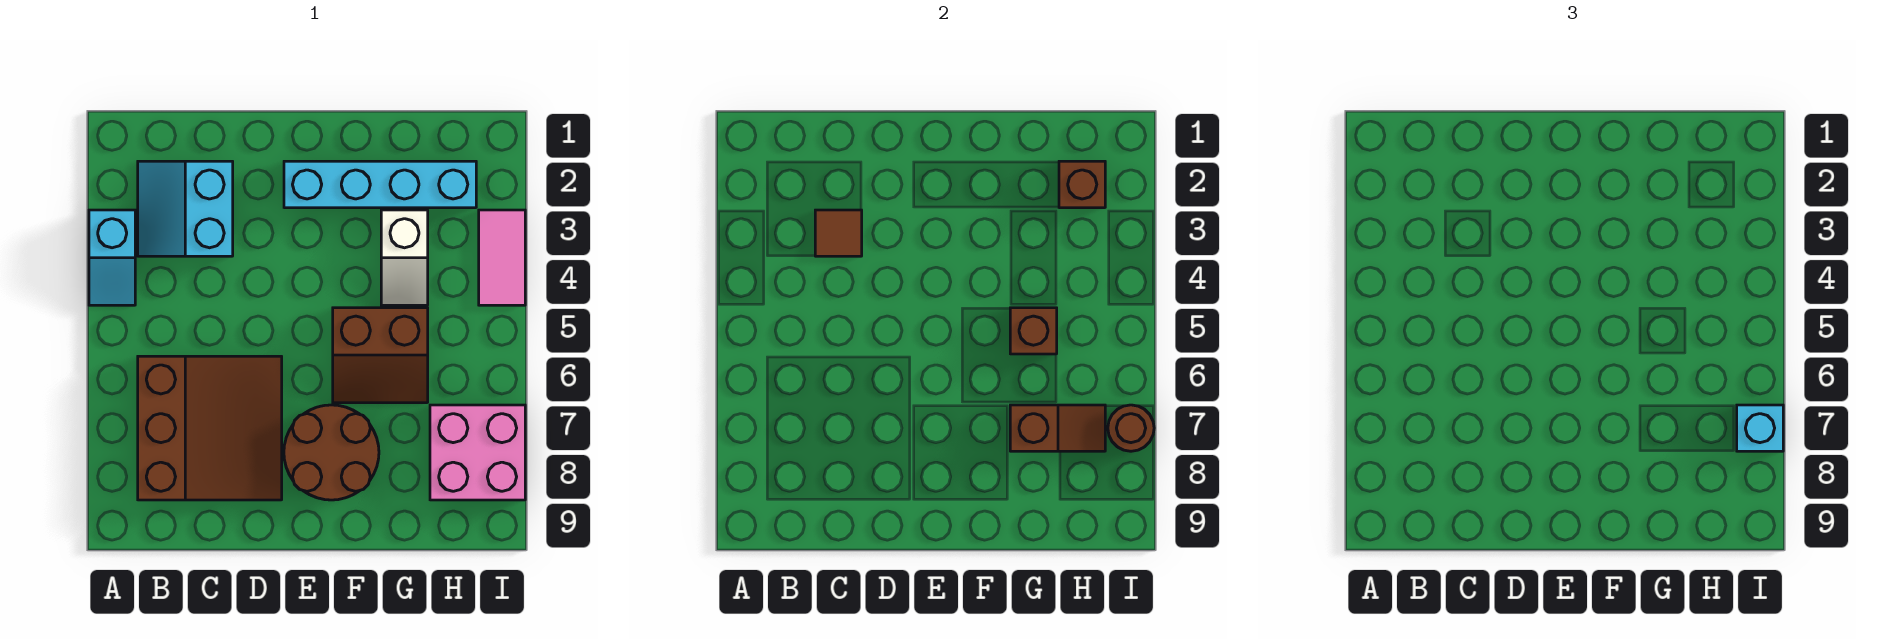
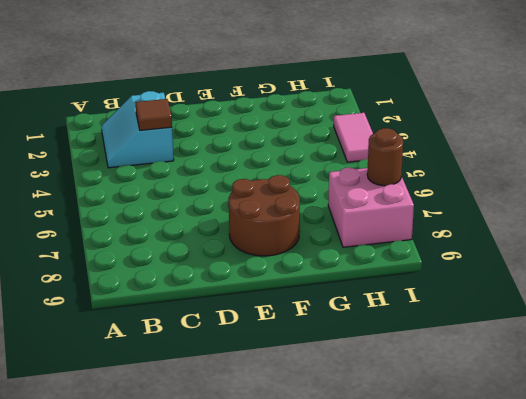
none -> cyan 1x2 slope [89,210,135,305]
none -> brown 3x3 slope [138,356,282,500]
none -> cyan 1x4 brick [284,161,476,208]

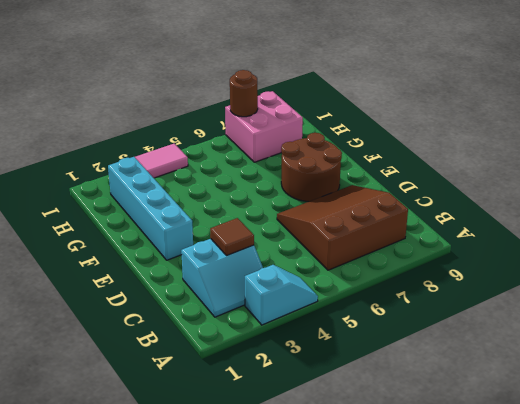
none -> brown 2x2 slope [333,308,428,403]
none -> white 1x2 slope [381,210,428,305]
none -> brown 1x1 brick [1010,308,1057,354]

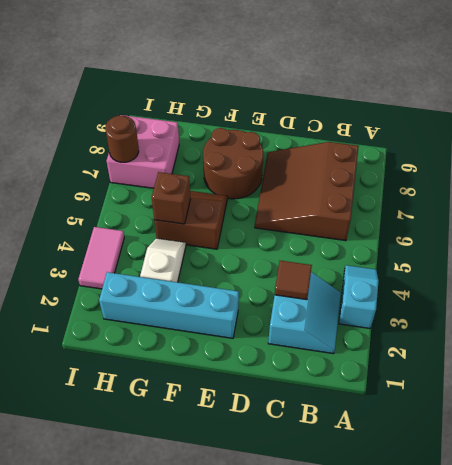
none -> brown 1x2 slope [1010,405,1105,451]
none -> brown 1x1 brick [1059,161,1105,208]
none -> cyan 1x1 brick [1737,405,1783,451]

